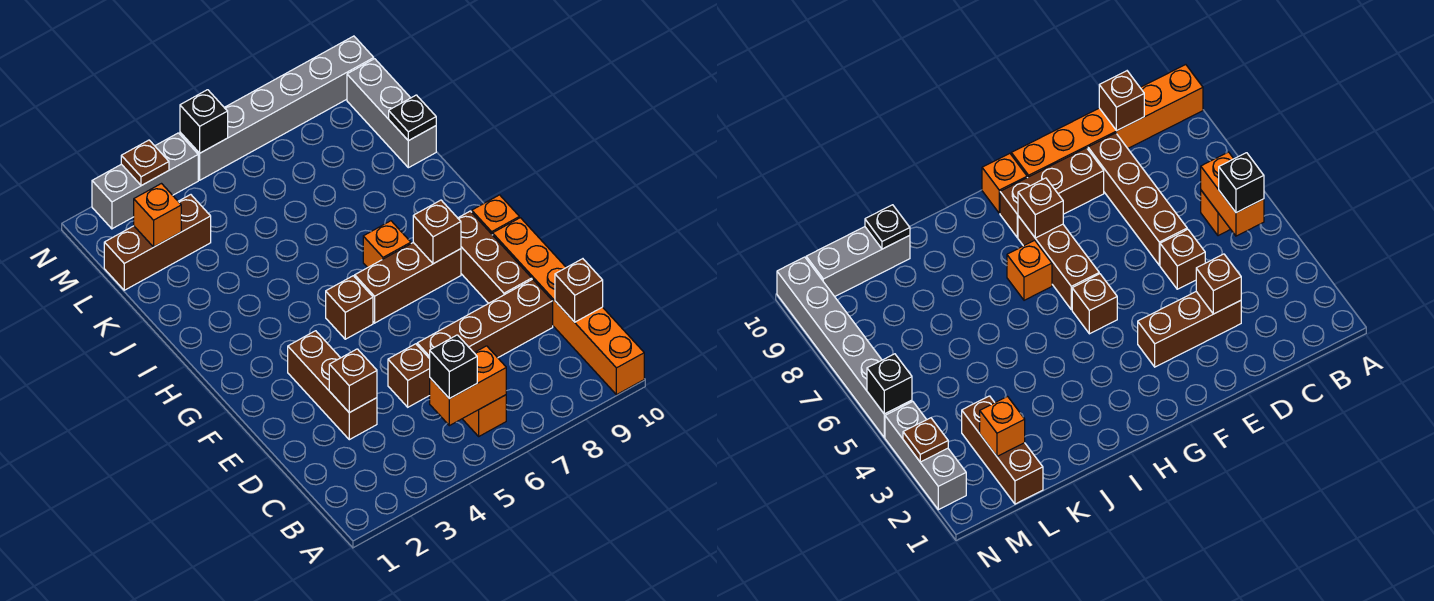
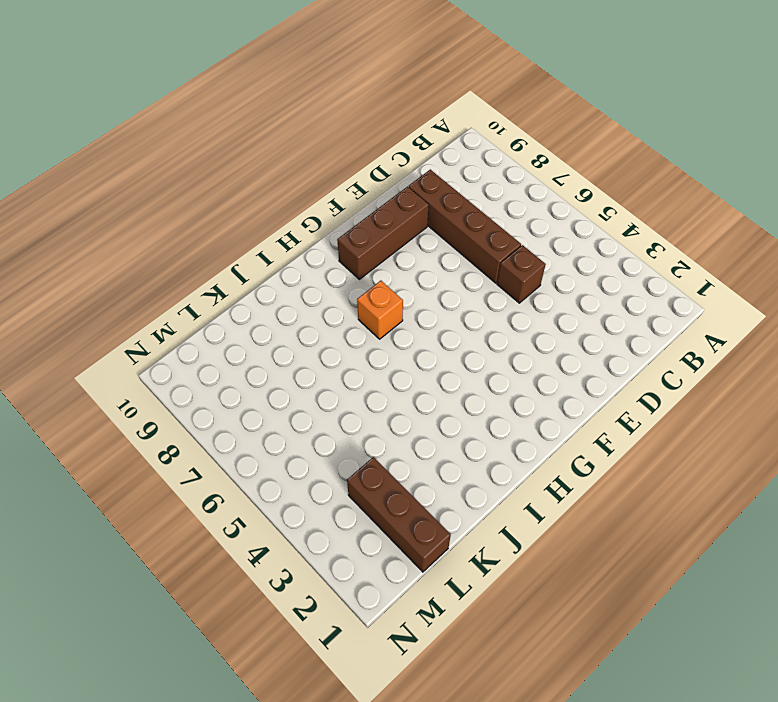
none -> orange 1x6 brick [493,218,644,395]
none -> orange 1x1 brick [463,395,506,436]
none -> brown 1x3 brick [288,331,377,440]

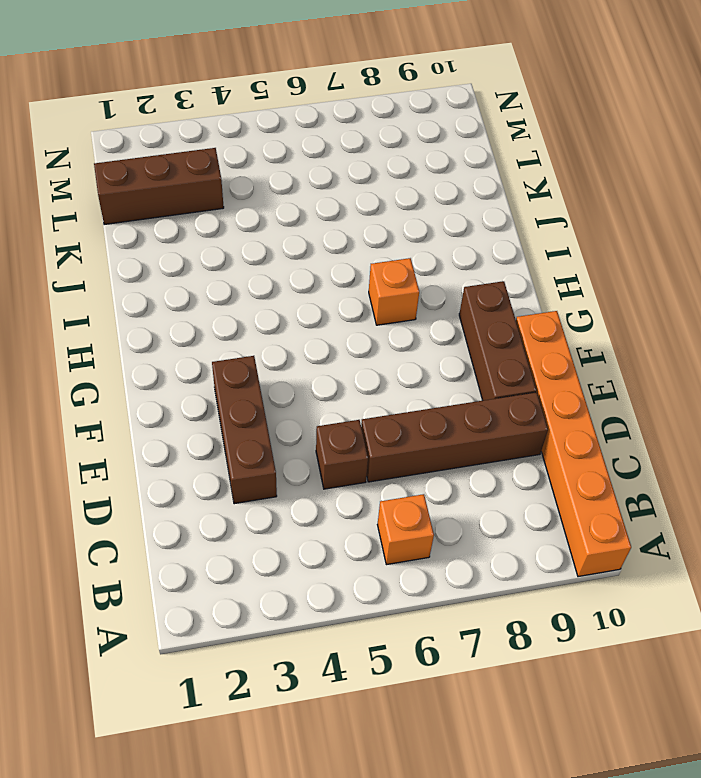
none -> brown 1x1 brick [326,276,373,339]
none -> brown 1x3 brick [355,243,461,323]
none -> orange 1x1 brick [472,195,519,235]

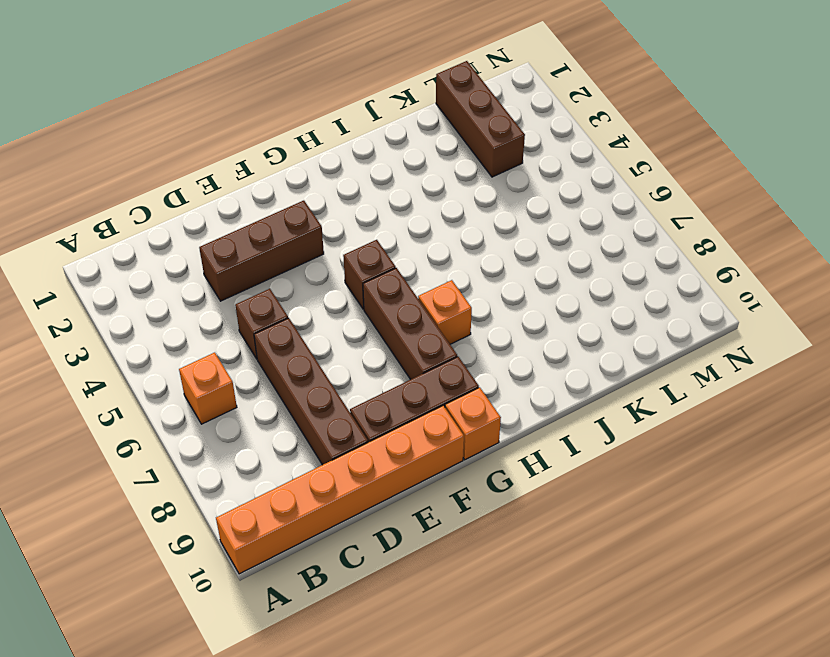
none -> grey 1x3 brick [347,59,436,168]
none -> grey 1x3 brick [92,133,198,229]
none -> grey 1x6 brick [180,36,374,180]

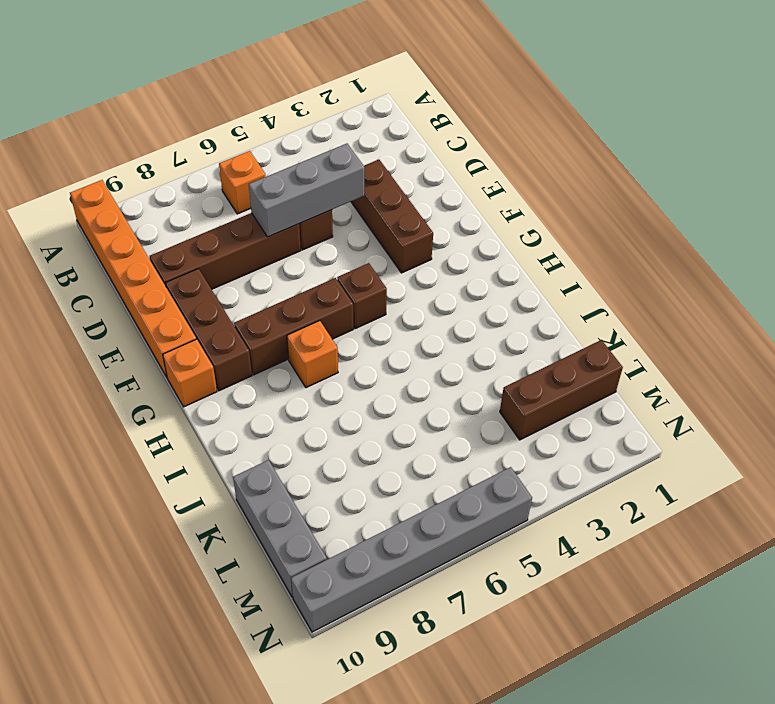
grey 1x3 brick [249,144,365,237] -> grey 1x3 brick moved to [92,133,198,229]
none -> orange 1x2 brick [430,346,506,426]
none -> brown 1x1 brick [555,259,603,322]
none -> brown 1x1 brick [329,349,377,413]

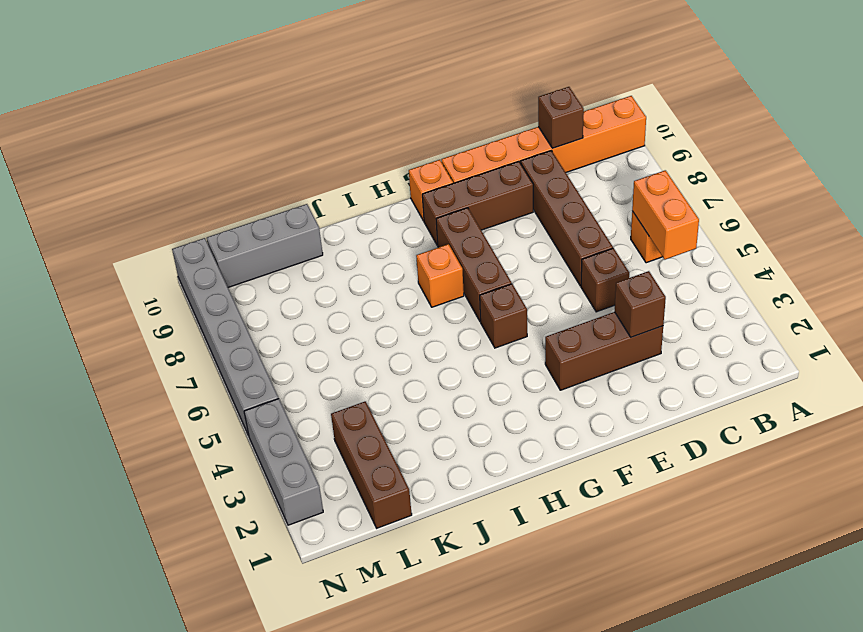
none -> brown 1x1 brick [413,200,461,264]
none -> black 1x1 plate [389,95,436,141]
none -> orange 1x1 brick [134,184,181,247]

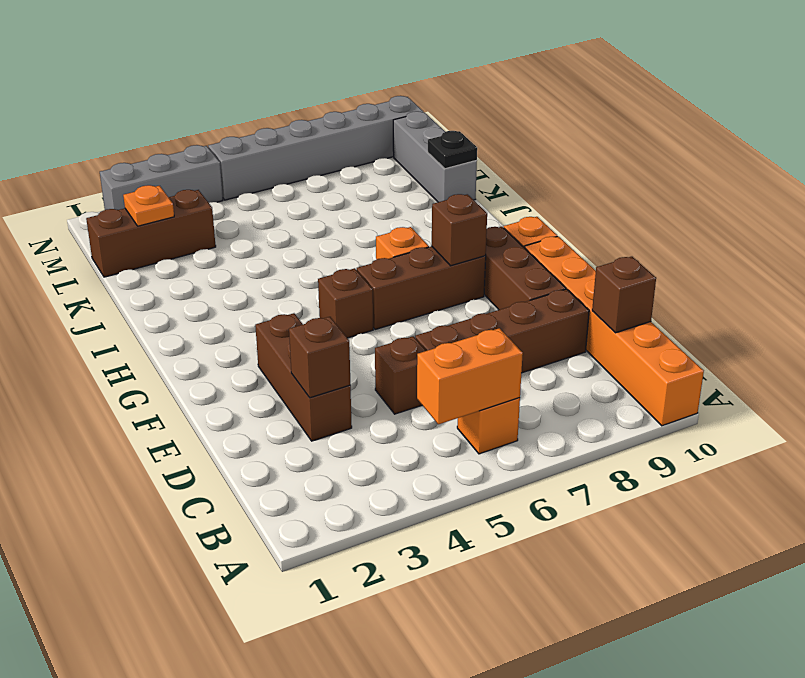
orange 1x1 plate [123,185,174,226] -> orange 1x1 brick [134,184,181,247]
none -> brown 1x1 plate [121,140,169,186]
none -> black 1x1 brick [180,90,228,153]
none -> black 1x1 brick [430,335,477,399]

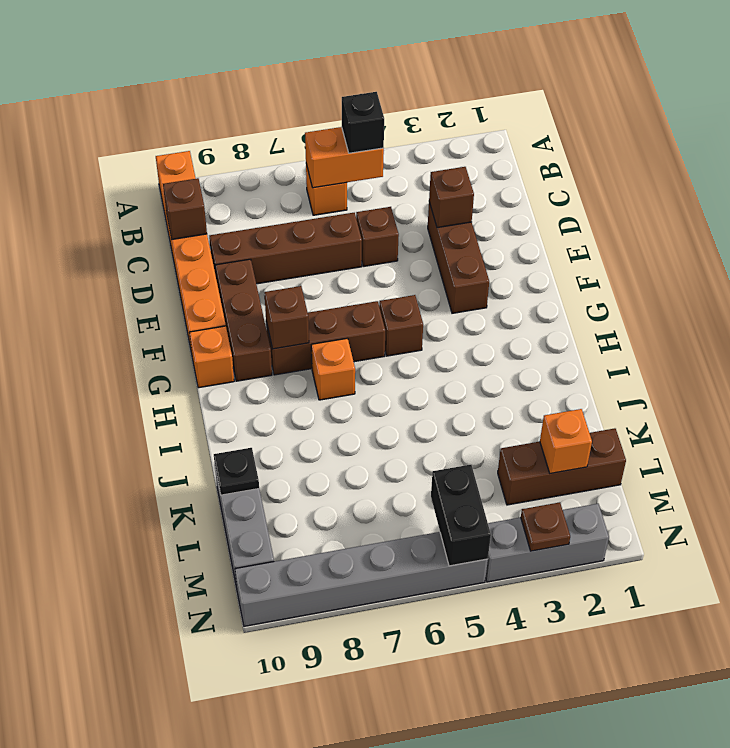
black 1x2 brick [431,465,491,566] -> black 1x1 brick [180,90,228,153]

